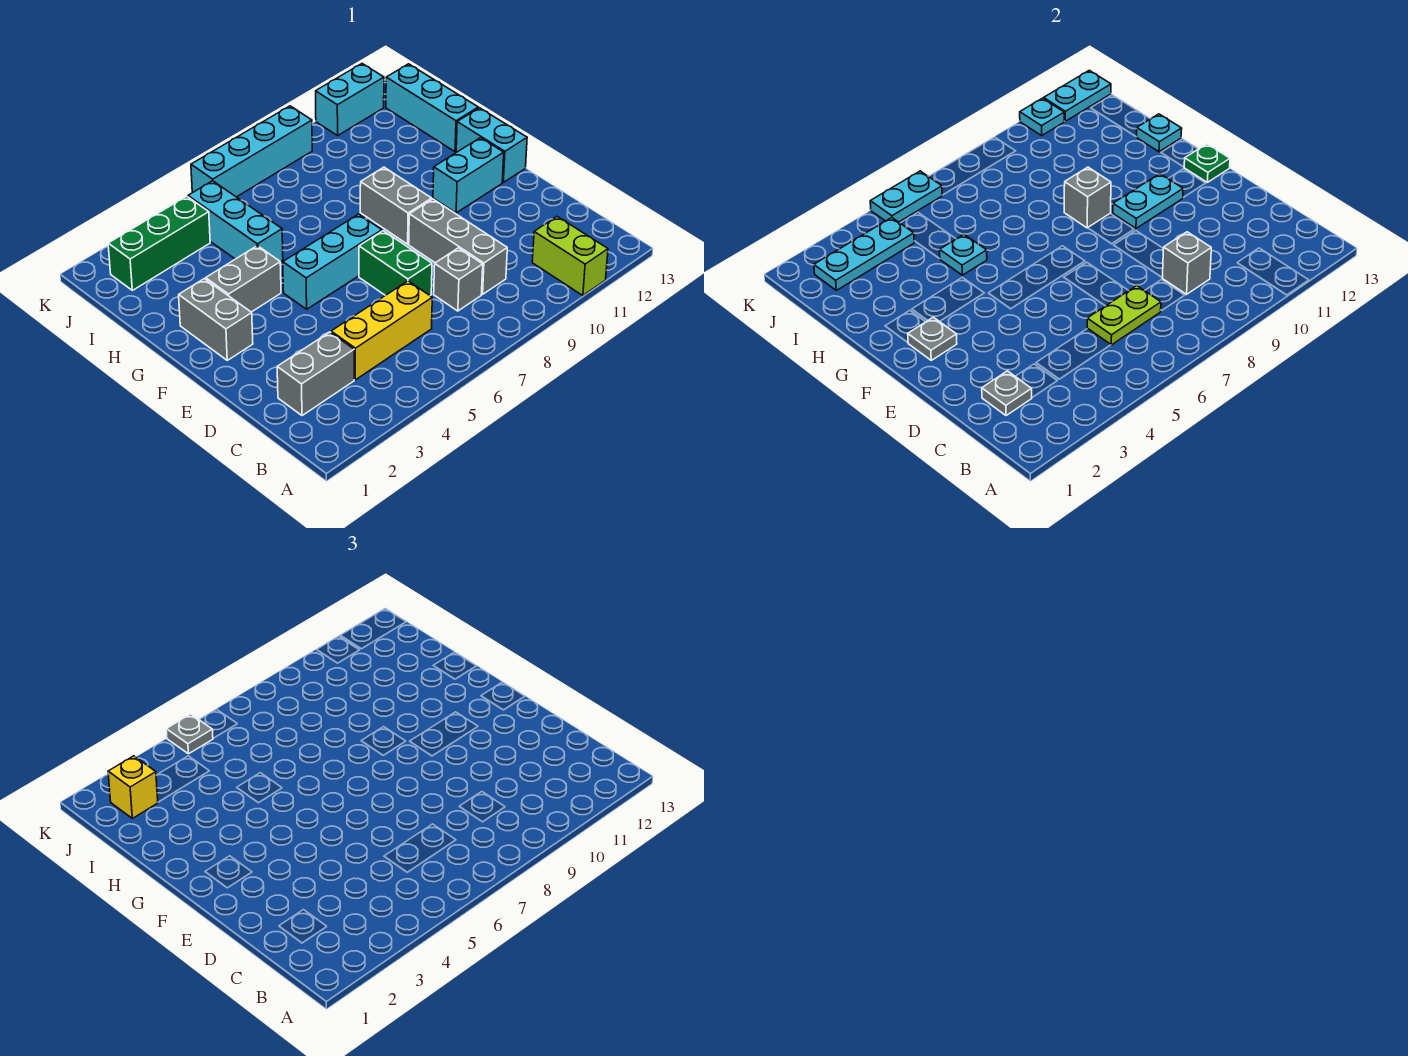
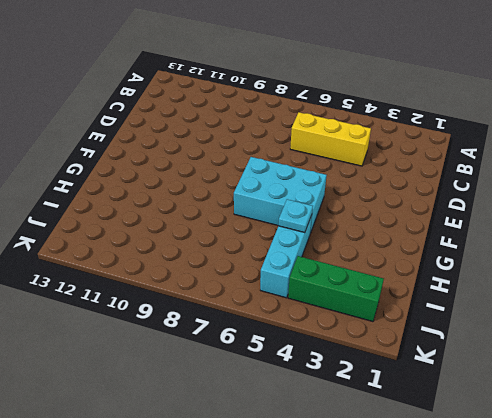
cyan 2x3 brick [234,157,327,233] -> cyan 1x3 brick [283,214,382,309]
none -> lime 1x2 brick [532,217,608,296]
none -> grey 1x2 brick [277,332,354,416]
none -> grey 1x1 brick [434,248,483,311]
none -> grey 1x3 brick [409,199,507,294]

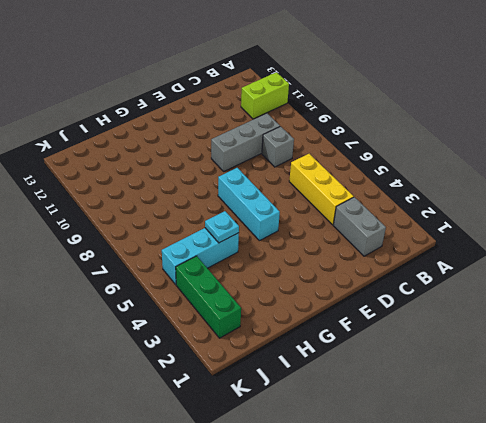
none -> green 1x2 brick [359,231,432,295]
none -> grey 1x2 brick [179,279,253,360]
none -> grey 1x2 brick [360,167,432,244]
none -> cyan 1x2 brick [433,138,504,213]

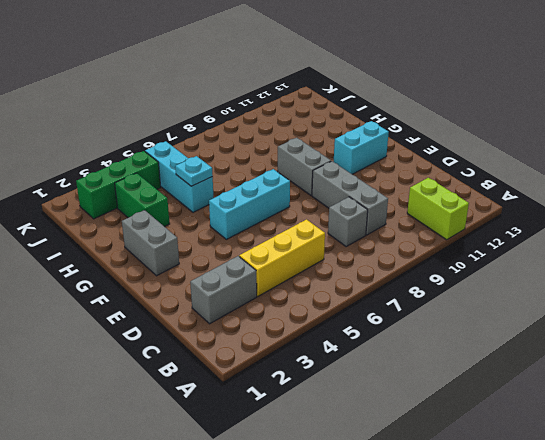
green 1x2 brick [115,173,170,227] -> green 1x2 brick moved to [359,231,432,295]
none -> cyan 1x2 brick [456,108,527,182]
none -> grey 1x2 brick [206,246,281,312]
none -> cyan 1x3 brick [386,64,478,152]
none -> cyan 1x4 brick [191,106,312,197]

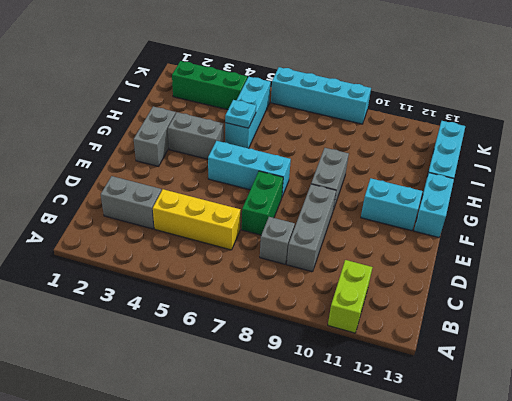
none -> cyan 1x2 brick [316,64,384,136]
none -> grey 1x1 plate [982,371,1032,416]
none -> lime 1x2 plate [1087,286,1161,345]
none -> grey 1x1 brick [1163,232,1211,294]

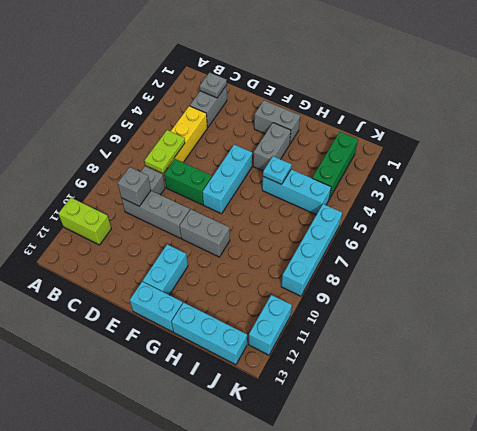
none -> grey 1x1 plate [908,317,957,360]
none -> cyan 1x2 plate [1113,174,1183,228]
none -> green 1x1 plate [1184,144,1230,182]
none -> grey 1x1 brick [1064,167,1111,228]

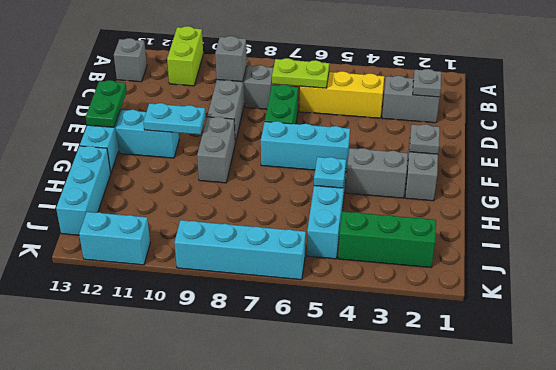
grey 1x1 brick [114,38,147,82] -> grey 1x1 brick moved to [1064,167,1111,228]
green 1x2 plate [86,80,127,127] -> green 1x1 plate [1184,144,1230,182]
none -> cyan 1x1 plate [1137,114,1182,152]
none -> cyan 1x3 plate [814,218,914,290]
none -> cyan 1x2 plate [870,171,942,222]
none -> cyan 1x1 plate [1020,98,1064,136]

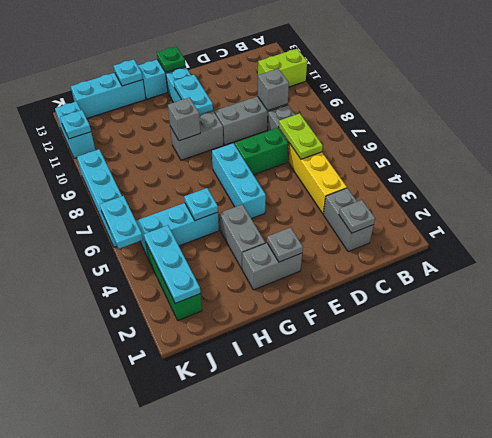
none -> cyan 1x2 plate [1044,70,1111,121]
none -> yellow 1x1 brick [108,756,158,818]
none -> grey 1x1 plate [166,714,213,754]

